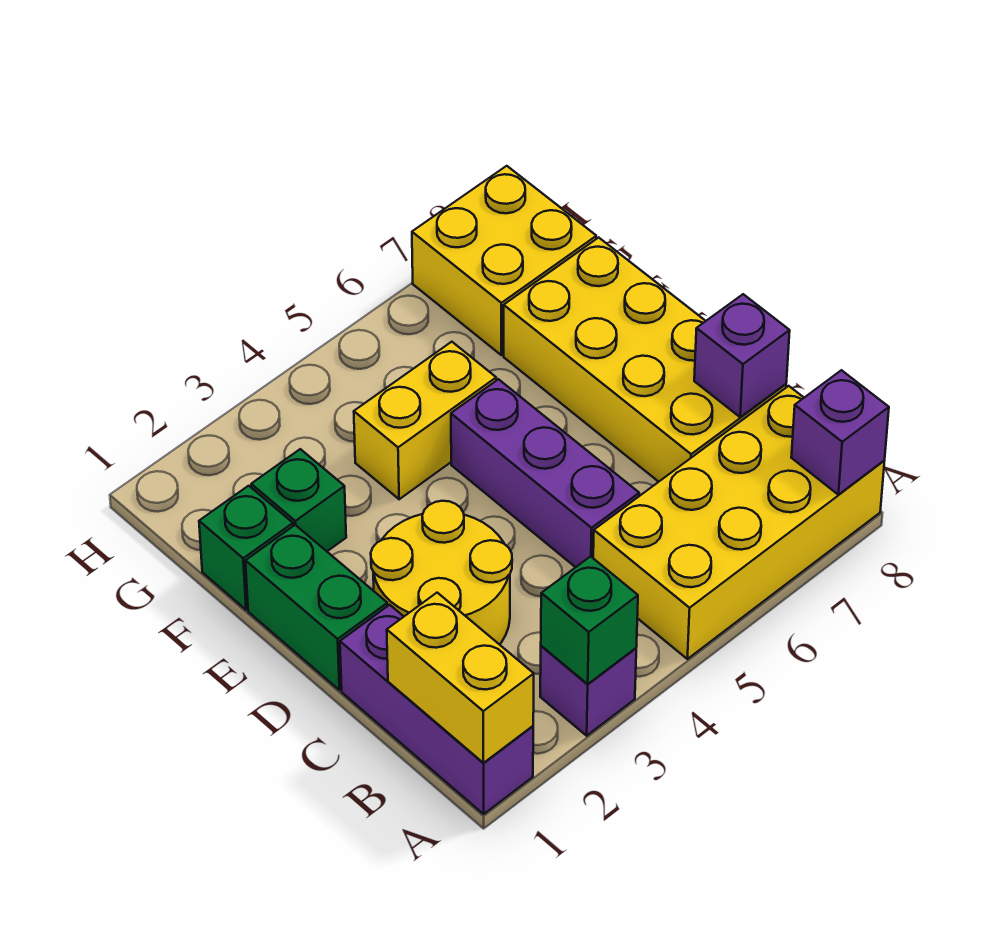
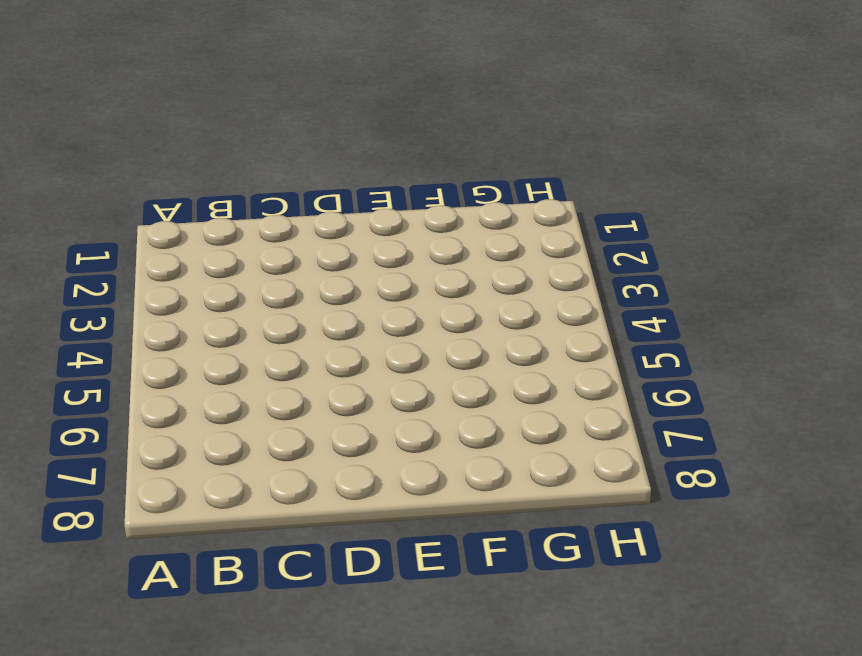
none -> purple 1x3 brick [340,605,533,814]
none -> purple 1x1 brick [540,646,636,736]
none -> yellow 2x4 brick [593,386,884,659]

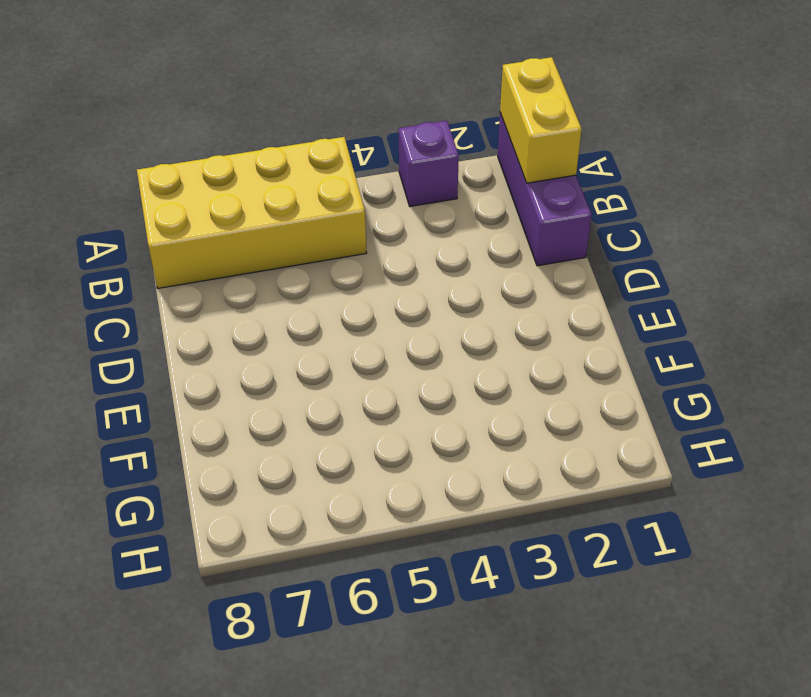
none -> yellow 2x2 round brick [371,501,512,645]
none -> purple 1x3 brick [451,379,639,567]
none -> yellow 2x4 brick [504,238,786,482]

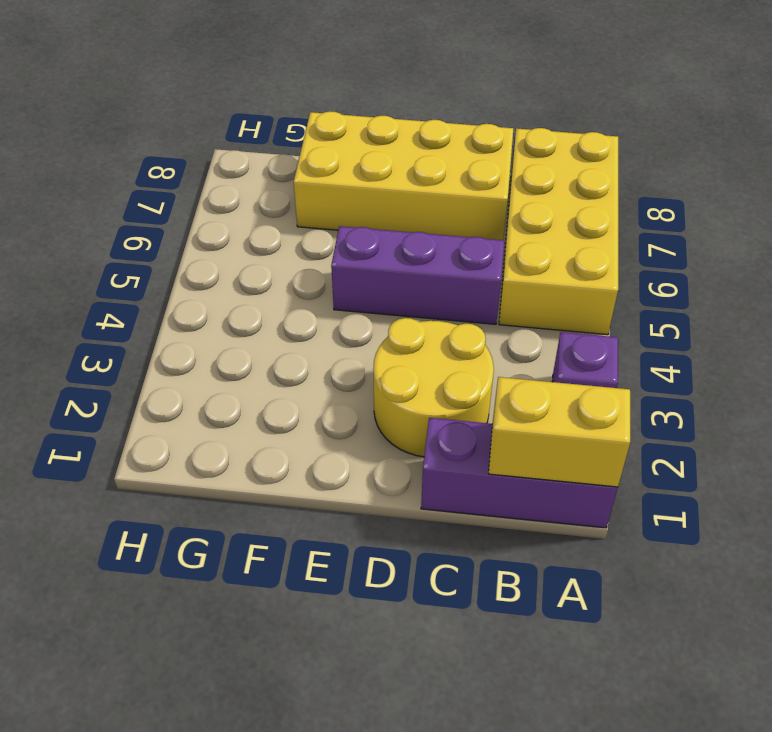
none -> green 1x2 brick [246,525,388,690]
none -> green 1x1 brick [199,486,293,610]
none -> green 1x1 brick [251,449,346,551]

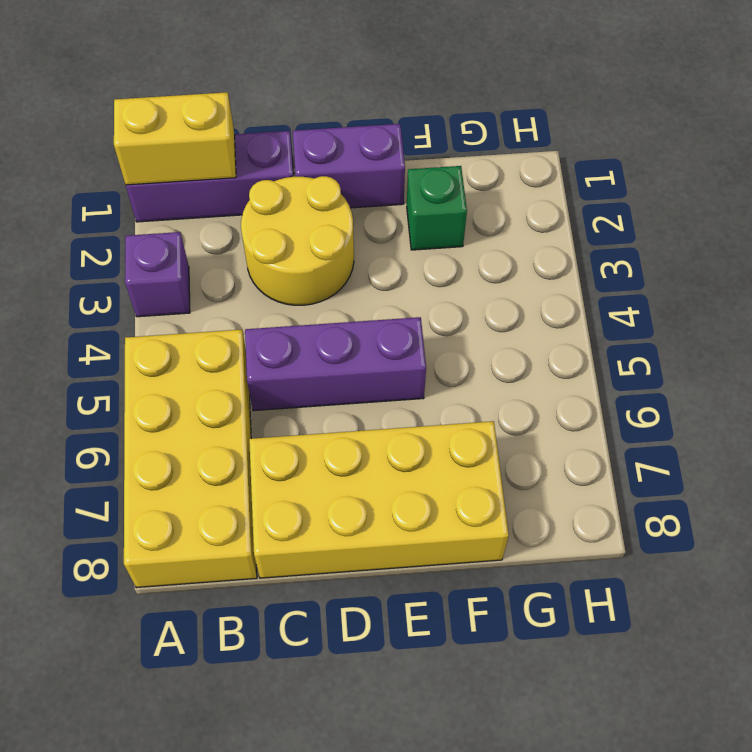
purple 1x2 brick [293,124,405,208] -> green 1x2 brick [246,525,388,690]
none -> green 1x1 brick [199,486,293,610]
none -> yellow 1x2 brick [354,342,496,499]
none -> yellow 2x2 brick [412,166,596,355]

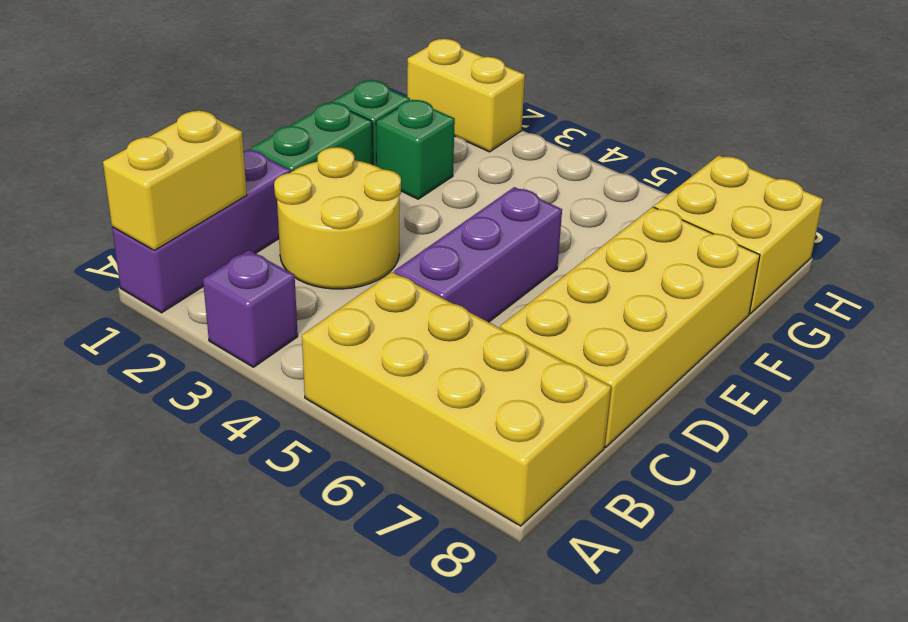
yellow 1x2 brick [407,39,525,152] -> yellow 1x2 brick moved to [354,342,496,499]
none -> green 1x1 brick [541,556,638,684]
none -> purple 1x1 brick [791,370,889,495]
none -> purple 1x1 brick [694,294,790,417]

